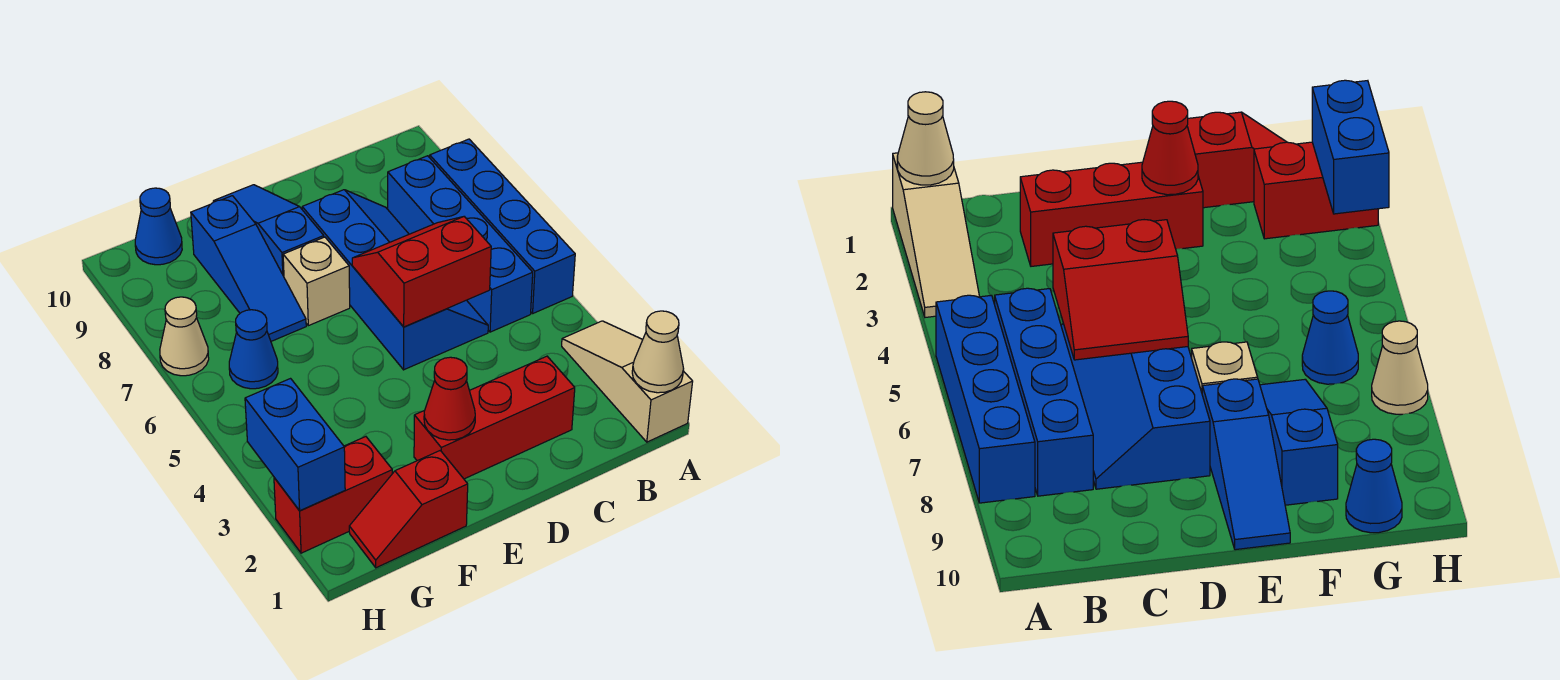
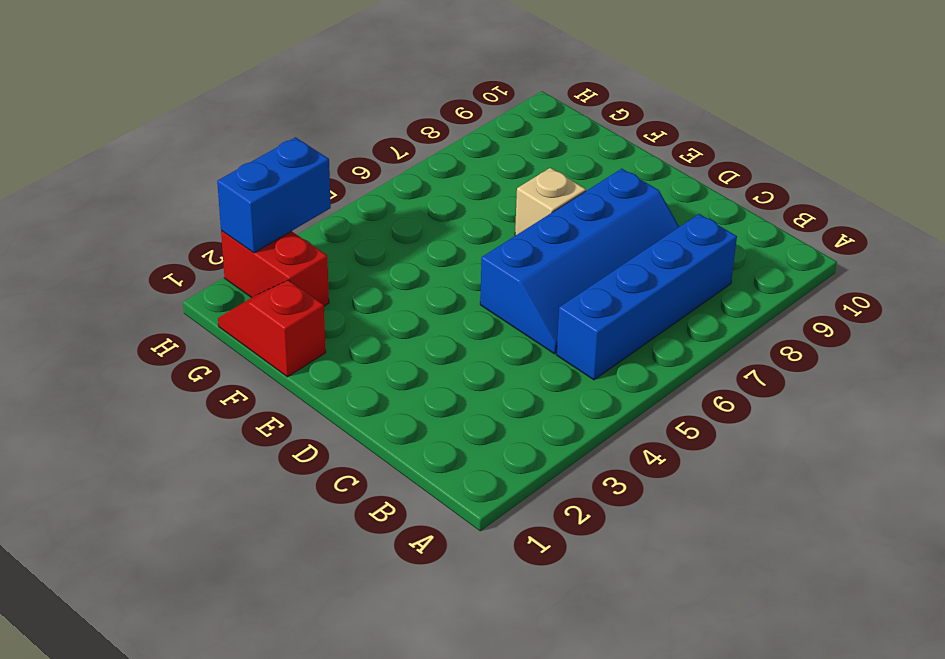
none -> tan 1x3 slope [562,321,693,442]
none -> blue 1x4 brick [430,139,575,313]
none -> red 1x3 brick [414,356,575,479]

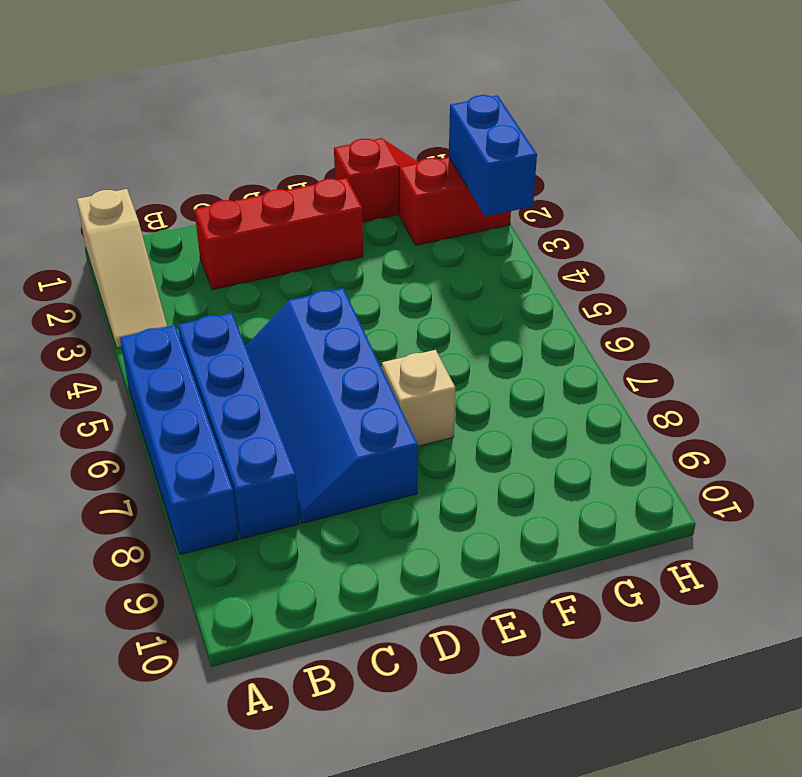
none -> blue 1x3 slope [213,185,324,276]
none -> blue 1x3 slope [191,196,306,341]
none -> blue 1x1 cone [229,310,278,389]

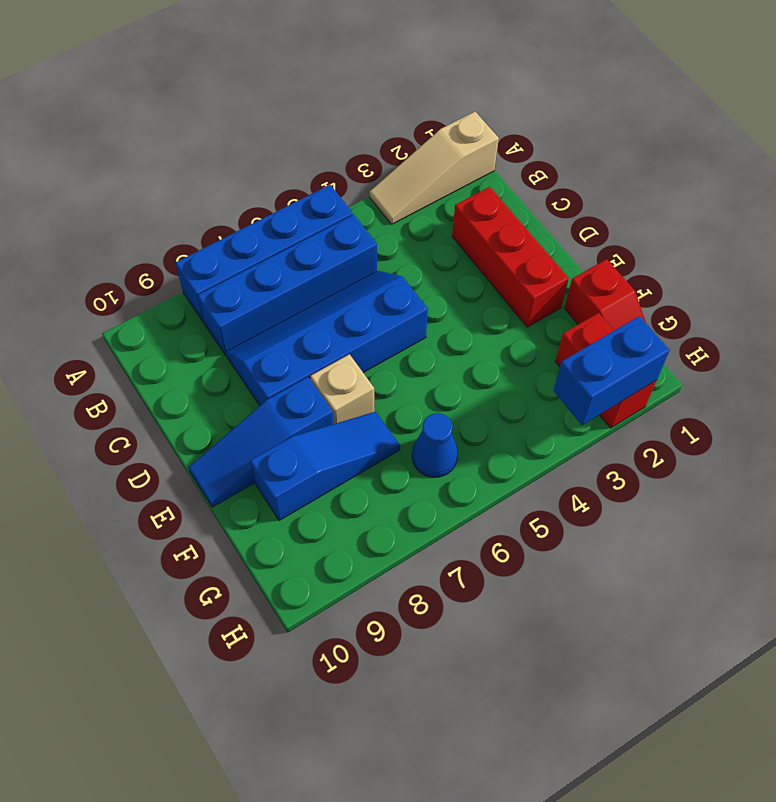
none -> blue 1x1 cone [135,188,182,265]
none -> tan 1x1 cone [160,297,209,376]
none -> tan 1x1 cone [632,311,684,393]

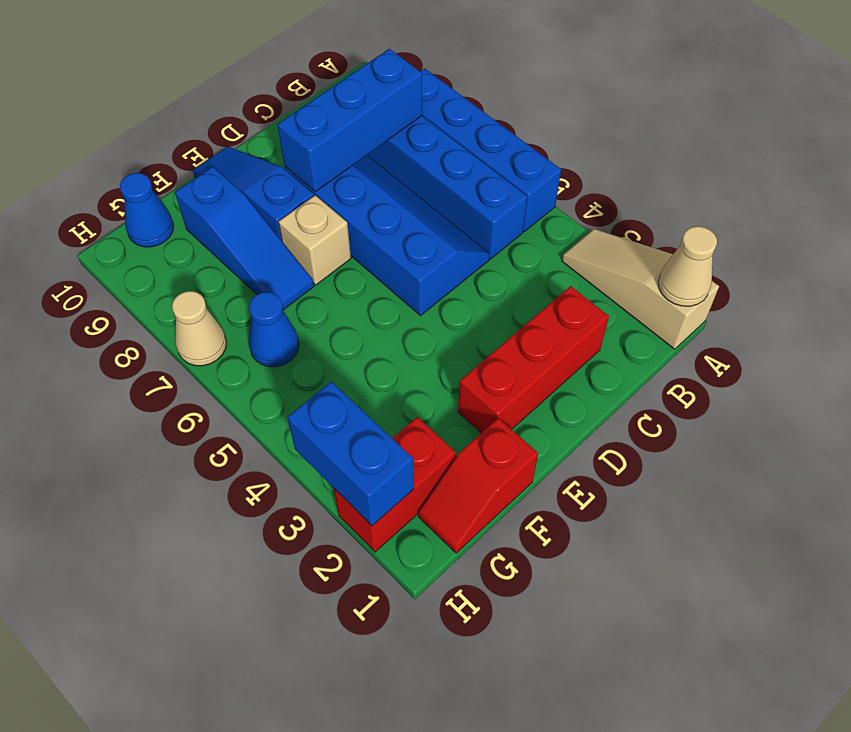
blue 1x3 brick [277,49,422,192] -> none
none -> red 2x2 slope [352,217,491,327]
none -> red 1x1 cone [424,357,475,440]

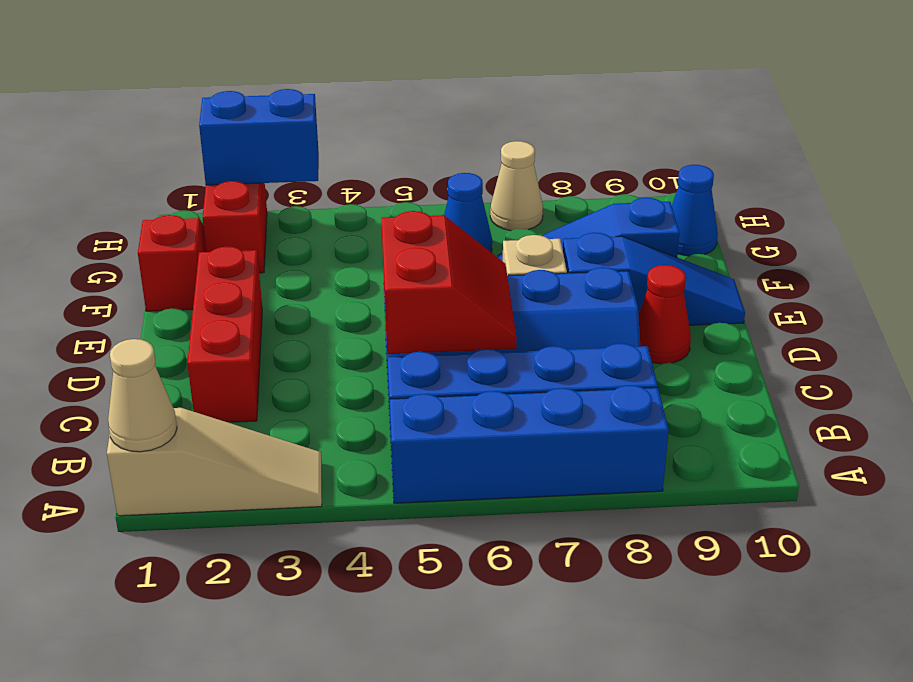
red 1x1 cone [638,265,691,364] -> red 1x1 cone moved to [424,357,475,440]

